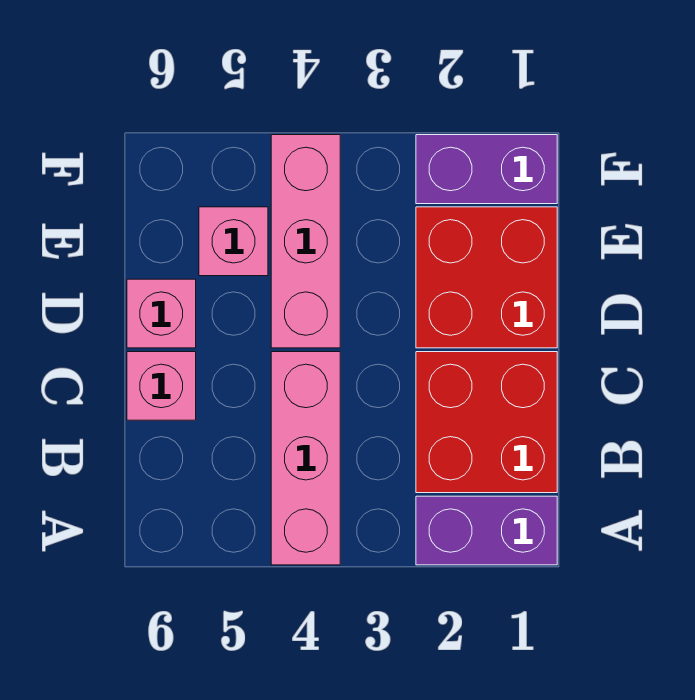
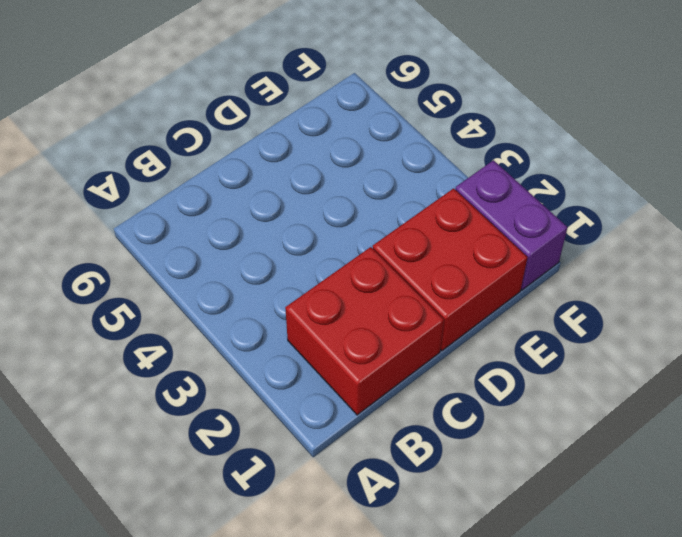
none -> purple 1x2 brick [416,496,557,565]
none -> pink 1x3 brick [271,352,340,565]

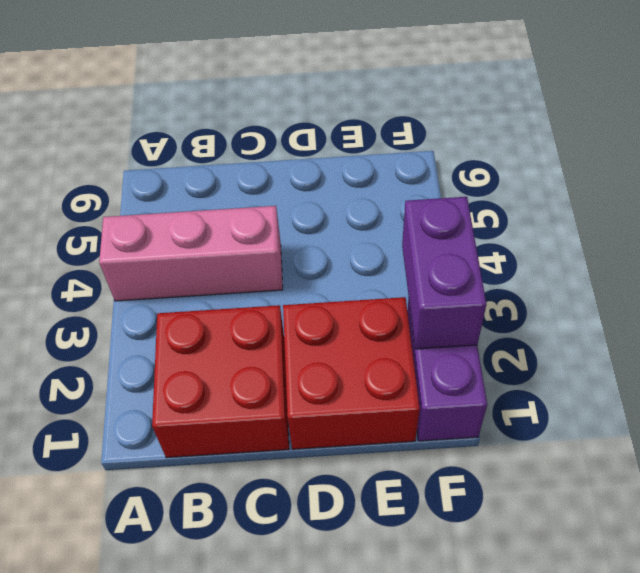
purple 1x2 brick [402,197,486,349] -> purple 1x2 brick moved to [416,496,557,565]
none -> pink 1x1 brick [127,352,196,420]
none -> pink 1x3 brick [271,135,340,348]

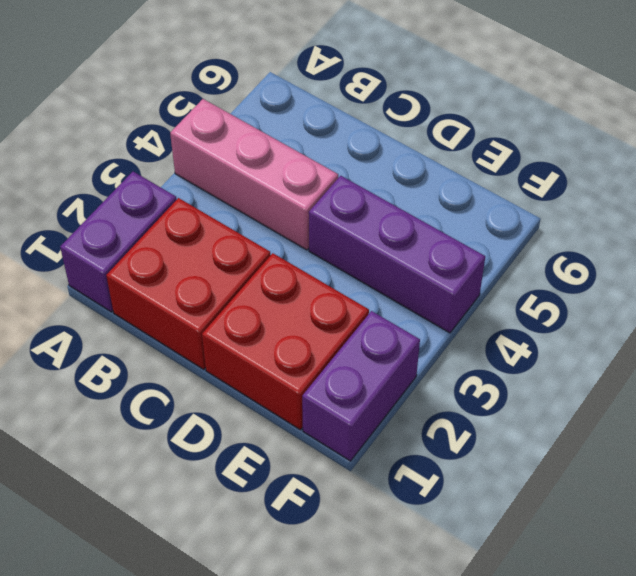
purple 1x3 brick [309,176,485,333] -> pink 1x3 brick [271,135,340,348]
none -> pink 1x1 brick [127,352,196,420]
none -> pink 1x1 brick [127,279,196,348]

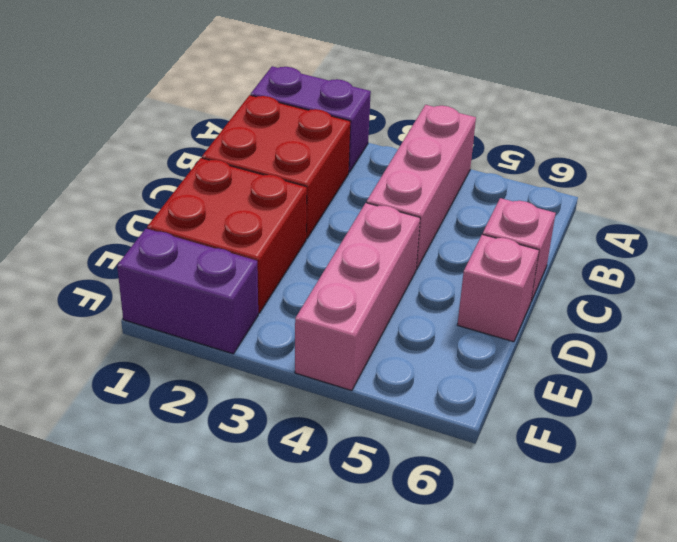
none -> pink 1x1 brick [199,207,268,276]

